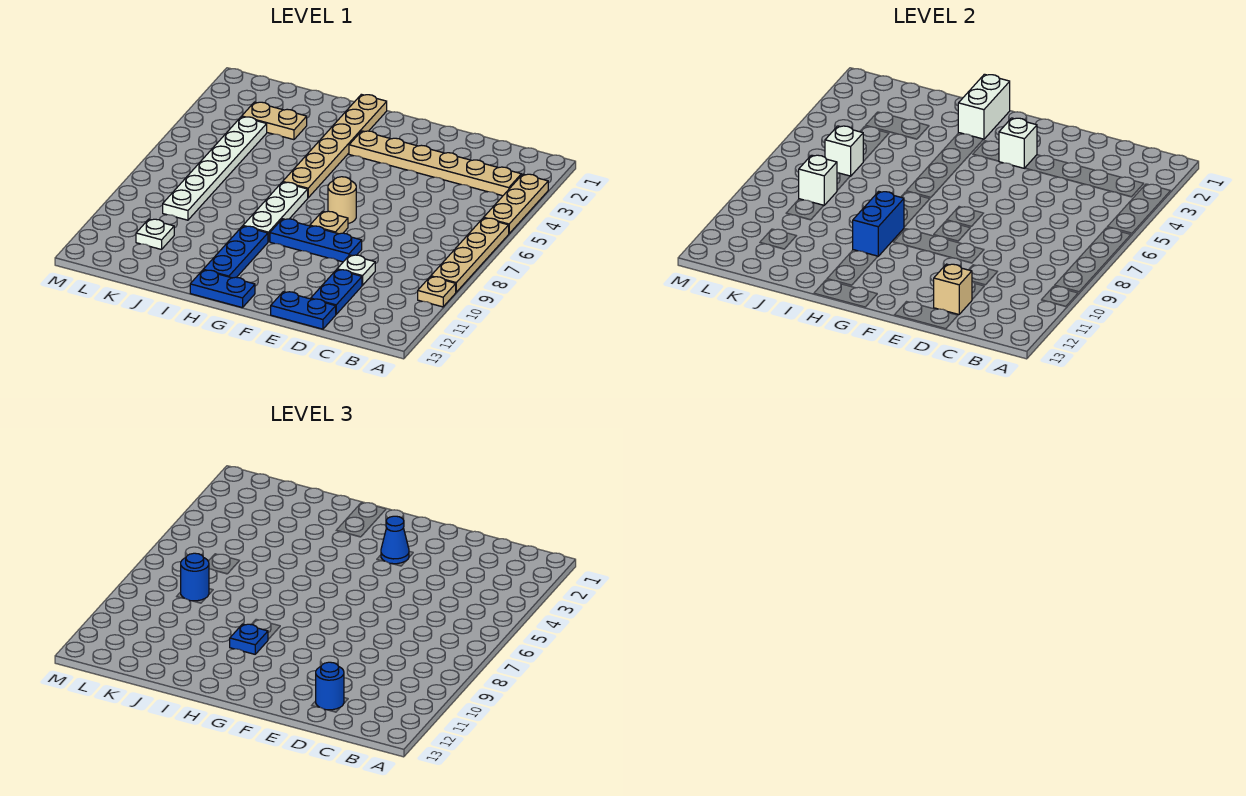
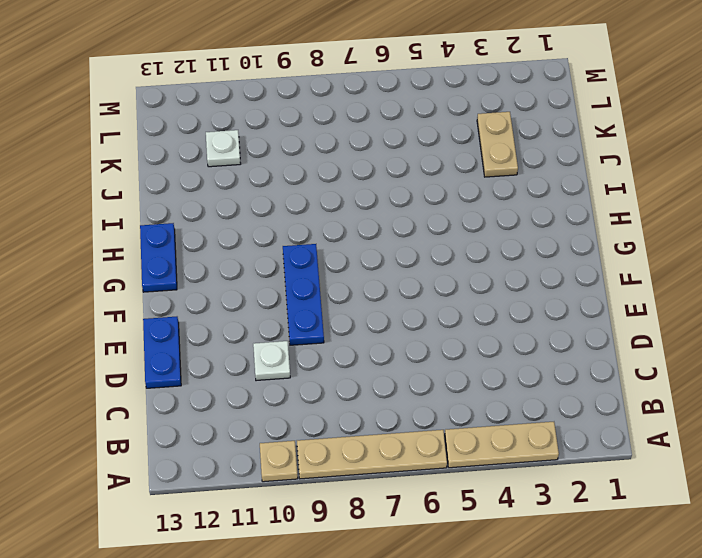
none -> tan 1x6 plate [349,131,521,196]
none -> blue 1x2 plate [311,270,362,314]
none -> tan 1x1 round brick [328,177,356,224]

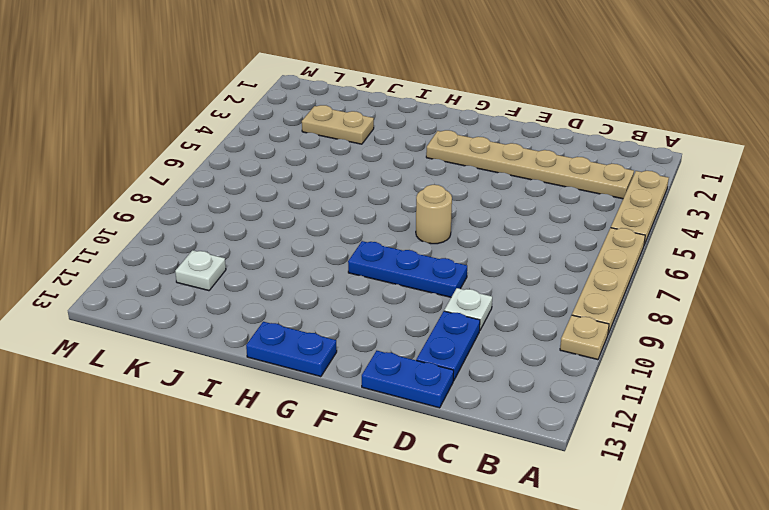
none -> tan 1x1 plate [310,211,348,234]
none -> tan 1x6 plate [283,94,387,198]
none -> white 1x3 plate [243,182,308,242]

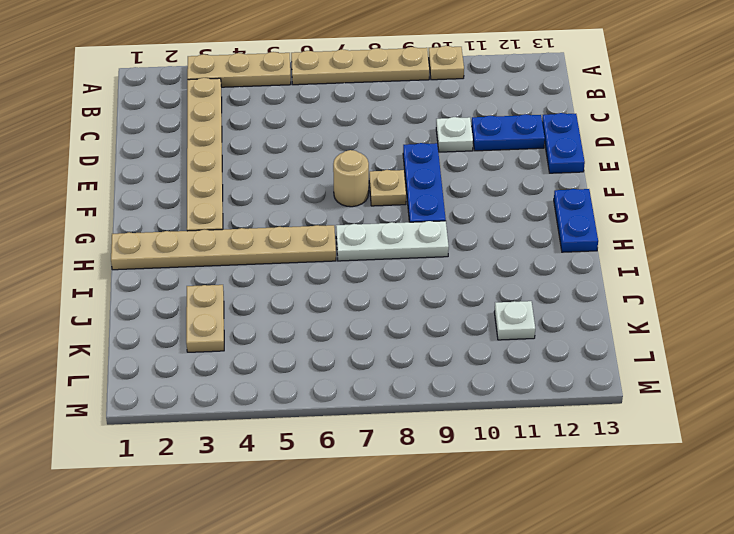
none -> blue 1x3 plate [203,226,268,278]
none -> white 1x6 plate [163,117,267,220]
none -> tan 1x1 brick [934,264,972,314]

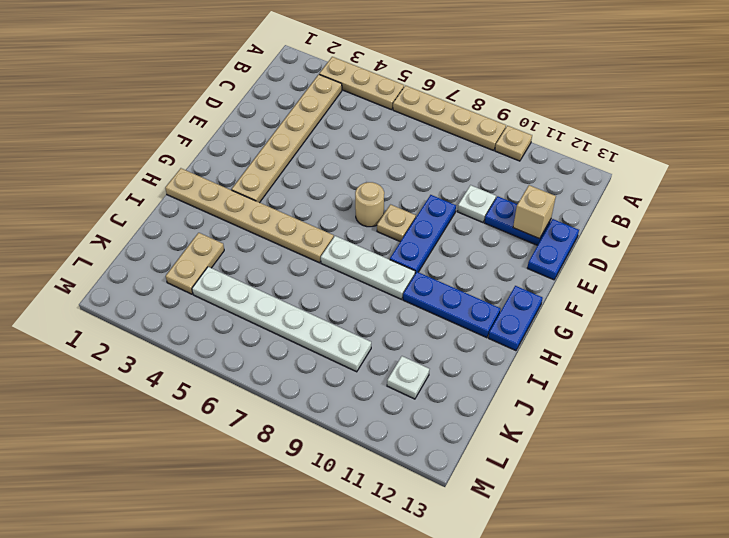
none -> white 1x1 brick [999,118,1037,168]
none -> white 1x2 brick [958,74,1010,139]
none -> blue 1x2 brick [853,192,904,256]

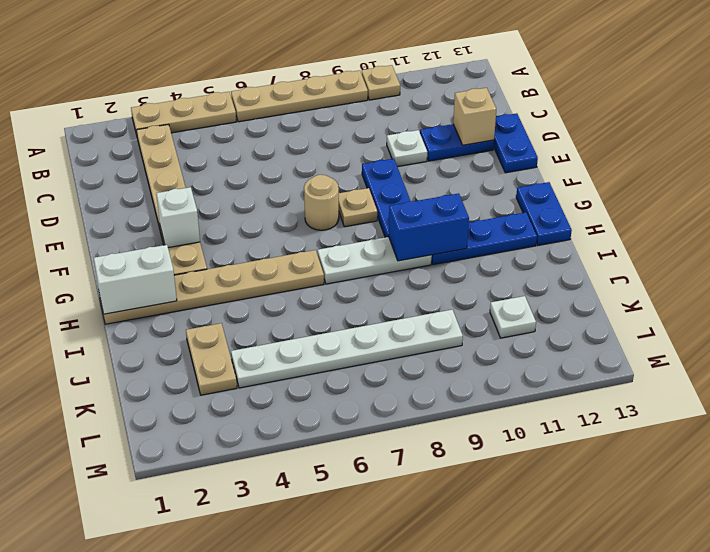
none -> white 1x1 brick [825,126,863,176]
none -> white 1x1 brick [799,155,837,206]
none -> blue 1x1 round brick [316,662,344,710]

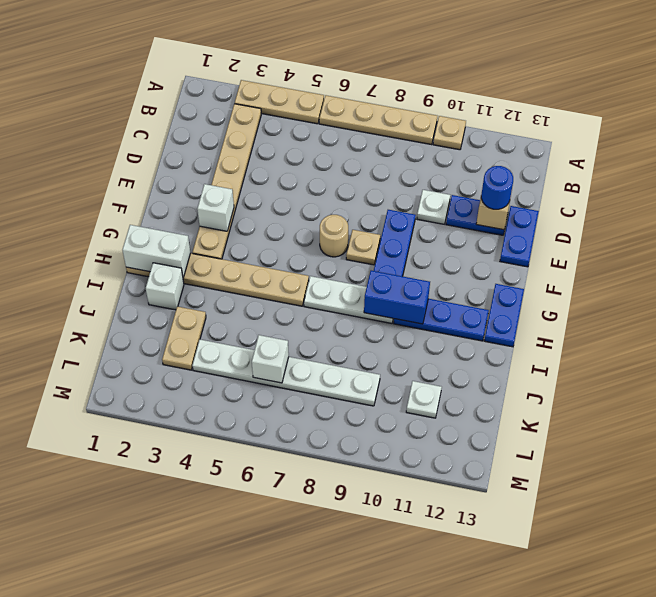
white 1x1 brick [146,263,184,310] -> white 1x1 brick moved to [799,155,837,206]
none -> blue 1x1 cone [381,516,409,564]
none -> blue 1x1 plate [230,624,268,654]
none -> blue 1x1 round brick [181,553,209,601]

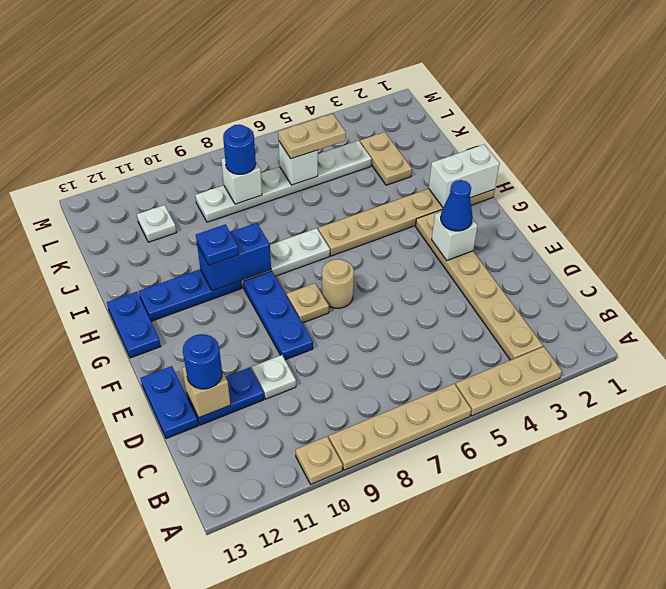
tan 1x2 plate [278,114,346,159] -> none

